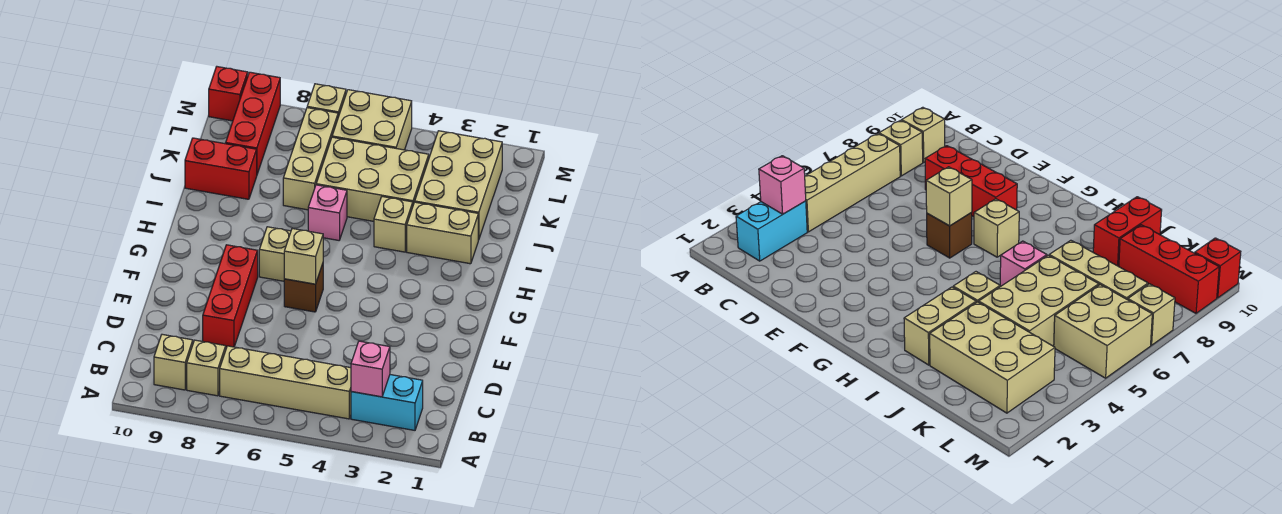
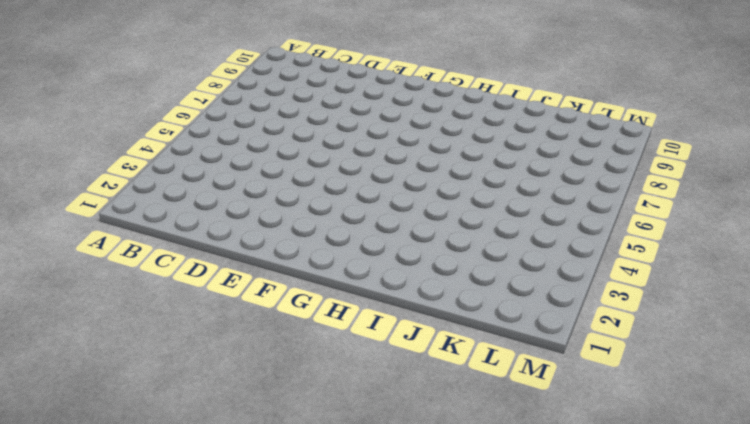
none -> cyan 1x2 brick [351,375,423,430]
none -> tan 1x4 brick [220,346,351,419]
none -> tan 1x1 brick [187,340,226,396]

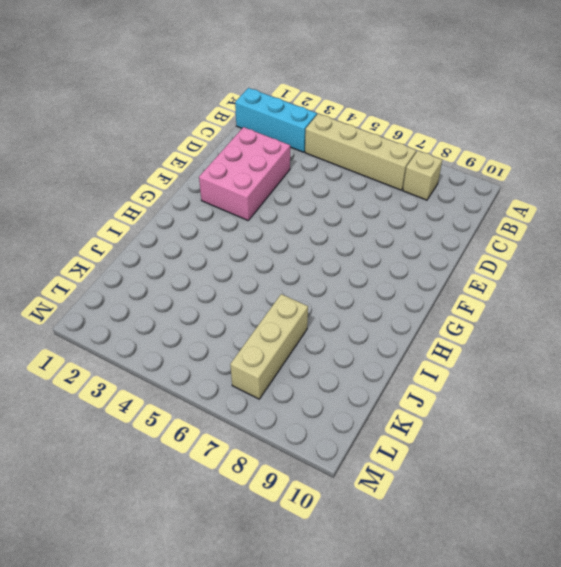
cyan 1x3 brick [235,88,317,152] -> cyan 1x2 brick [351,375,423,430]
pink 2x3 brick [199,127,290,220] -> none
none -> tan 1x1 brick [154,334,193,390]
none -> red 1x3 brick [203,245,258,347]
none -> brown 1x1 brick [284,264,323,312]

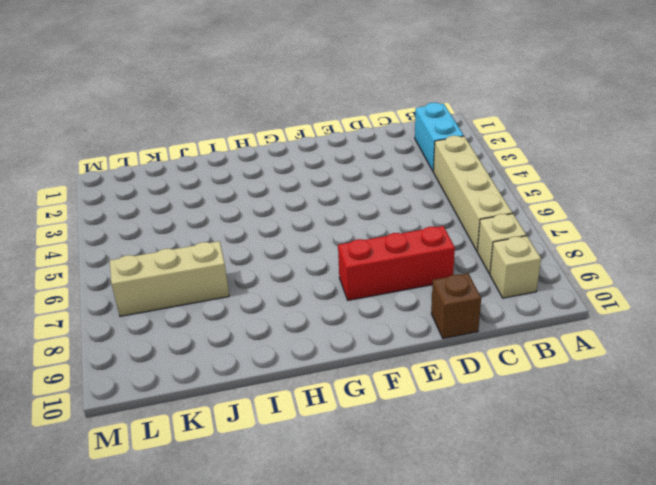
brown 1x1 brick [431,273,481,339] -> brown 1x1 brick moved to [284,264,323,312]
none -> tan 1x1 brick [259,227,291,281]
none -> tan 1x2 brick [407,202,478,264]
none -> tan 1x1 brick [374,197,413,252]

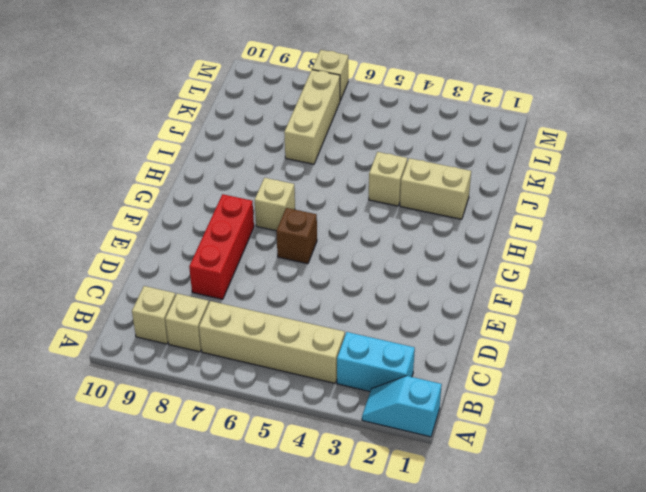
cyan 1x2 slope [362,376,442,437] -> none
none -> pink 1x1 brick [308,185,347,240]
none -> tan 2x3 brick [415,131,502,240]
none -> tan 2x3 brick [316,137,429,221]

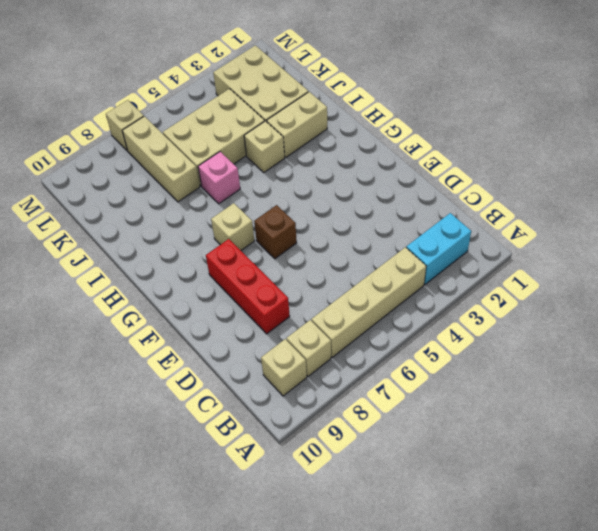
none -> red 1x2 brick [185,138,257,199]
none -> red 1x3 brick [226,72,280,174]
none -> tan 2x2 brick [332,90,412,150]

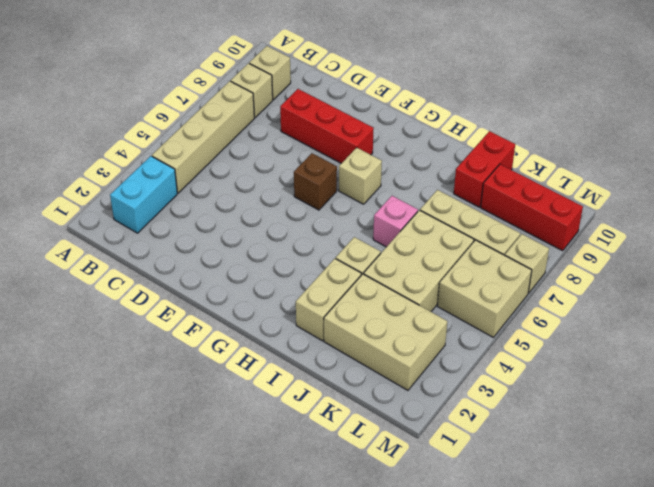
none -> red 1x1 brick [209,67,248,121]
none -> pink 1x1 brick [351,341,390,397]
none -> tan 1x1 brick [284,229,323,284]

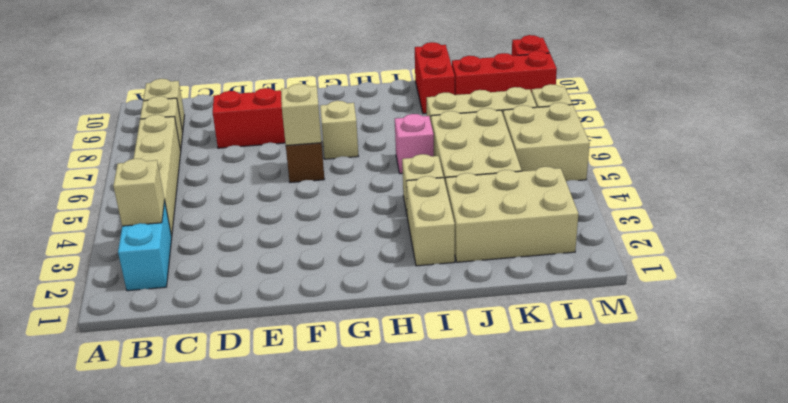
tan 1x1 brick [113,159,165,226] -> pink 1x1 brick [351,341,390,397]

